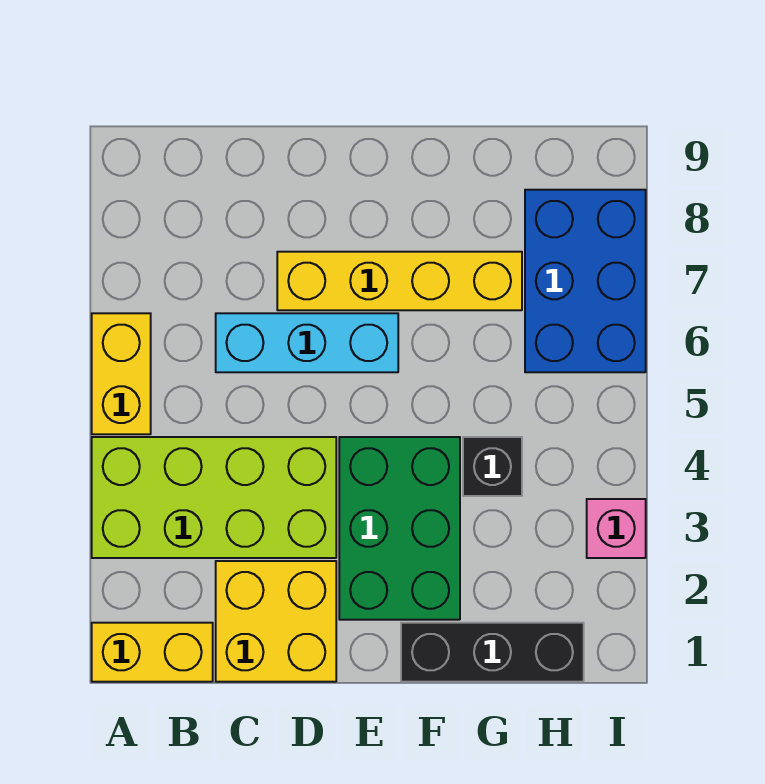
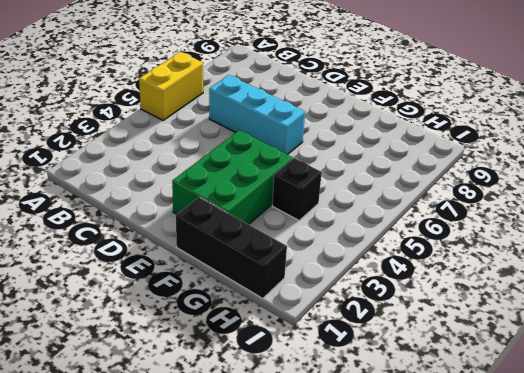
none -> yellow 1x2 brick [92,623,213,682]
none -> lime 2x4 brick [92,437,336,558]

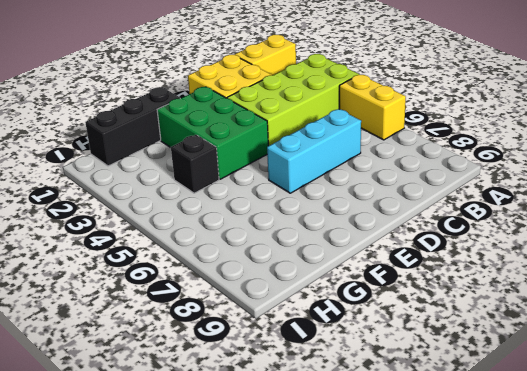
none -> yellow 1x4 brick [277,252,522,310]
none -> blue 2x3 brick [525,190,646,372]

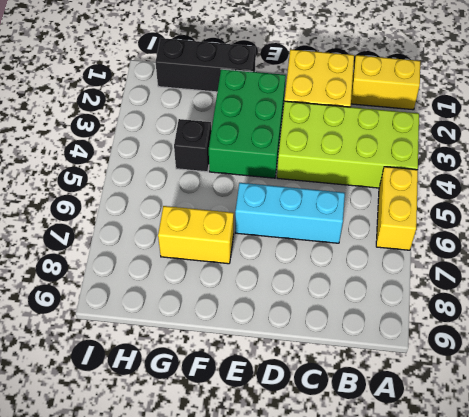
yellow 1x2 brick [158,206,234,264] -> yellow 1x4 brick [277,252,522,310]
none -> blue 2x3 brick [525,190,646,372]
none -> pink 1x1 brick [587,499,646,558]

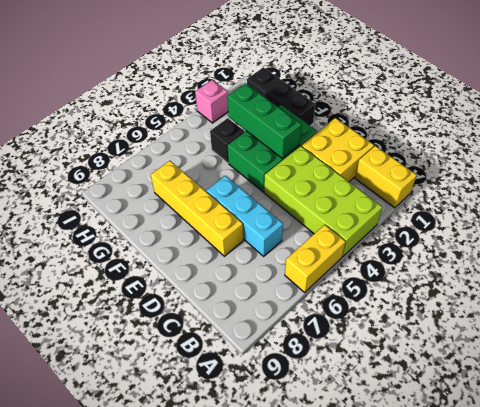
green 1x3 brick [227,83,302,158] -> none
none -> blue 2x3 brick [525,190,646,372]

